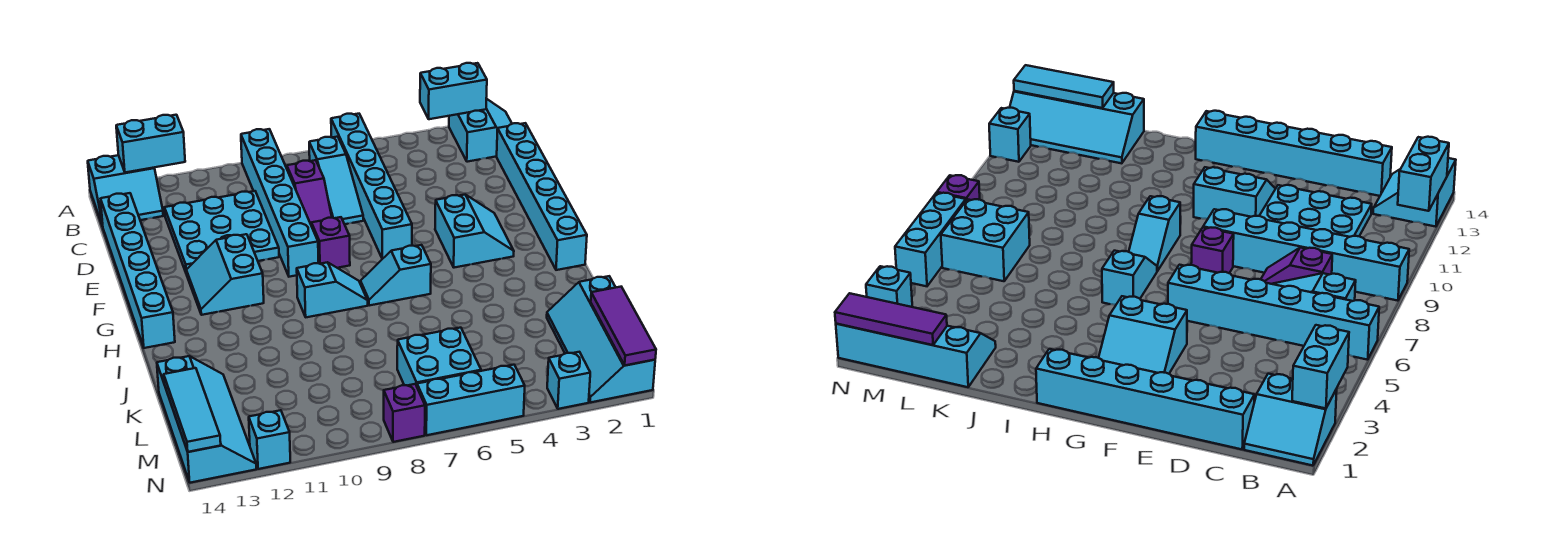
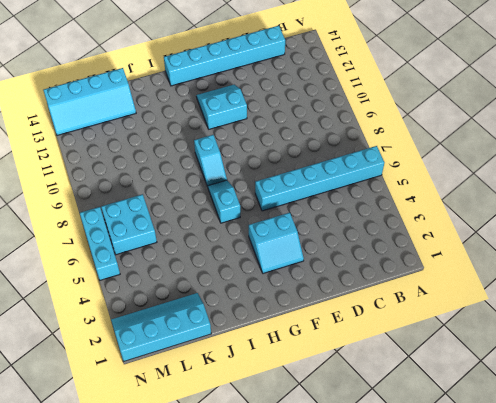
none -> cyan 2x2 slope [449,99,512,162]
none -> cyan 1x6 brick [241,129,318,277]
none -> cyan 2x2 slope [88,155,163,226]

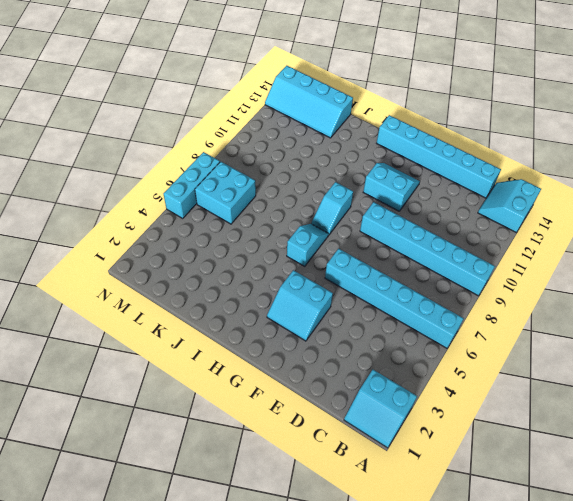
none -> cyan 1x3 slope [309,137,363,224]
none -> cyan 1x6 brick [497,123,587,270]
none -> purple 1x2 slope [287,160,332,226]

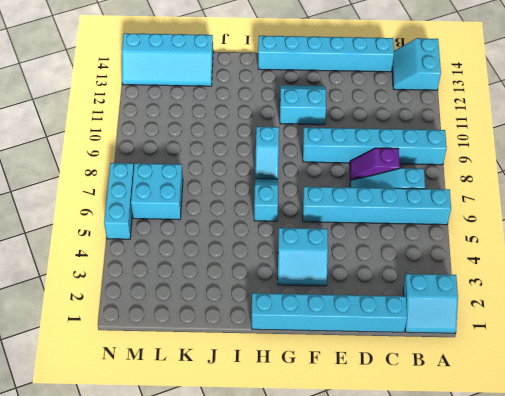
none -> cyan 3x3 plate [165,191,279,274]
none -> purple 1x1 brick [311,217,350,268]
none -> cyan 2x4 slope [547,276,655,403]

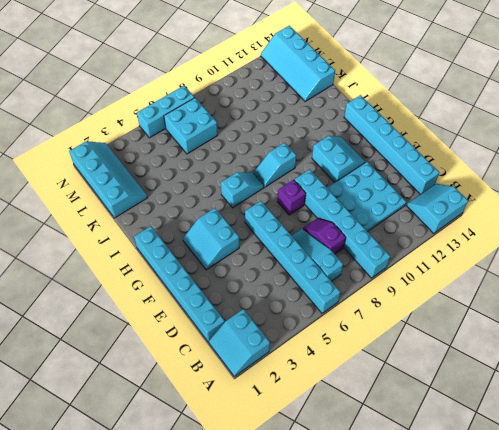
none -> cyan 1x1 brick [547,352,590,409]
none -> purple 1x1 brick [384,384,425,442]
none -> cyan 1x1 brick [249,410,290,469]

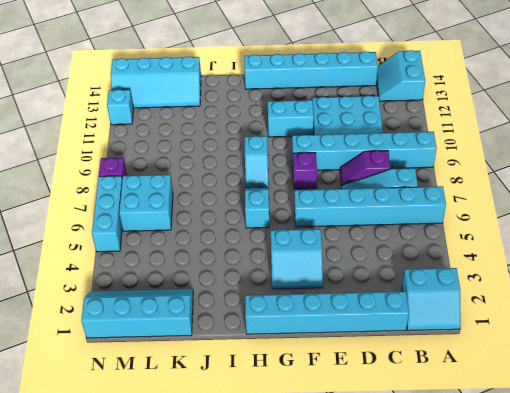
none -> cyan 1x1 brick [547,352,590,409]
none -> cyan 1x2 brick [420,63,487,119]
none -> cyan 1x2 brick [116,115,185,172]

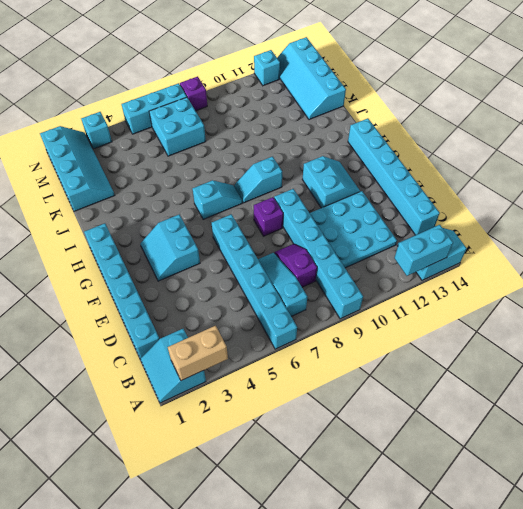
tan 1x2 brick [168,326,228,381] -> cyan 1x2 brick [420,63,487,119]
none -> purple 1x3 tile [591,287,656,365]
none -> cyan 1x3 tile [164,368,221,452]

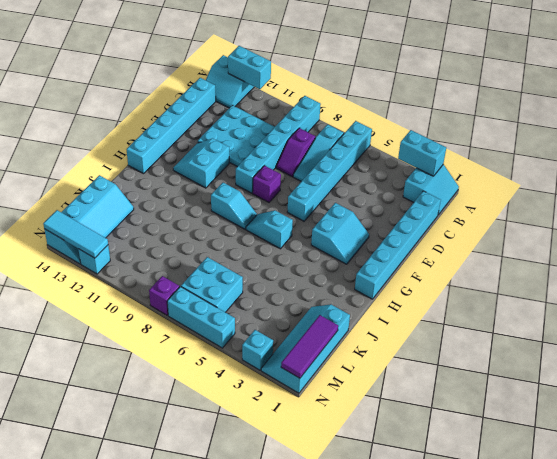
cyan 1x3 tile [43,210,108,258] -> cyan 1x3 tile turned to [164,368,221,452]

